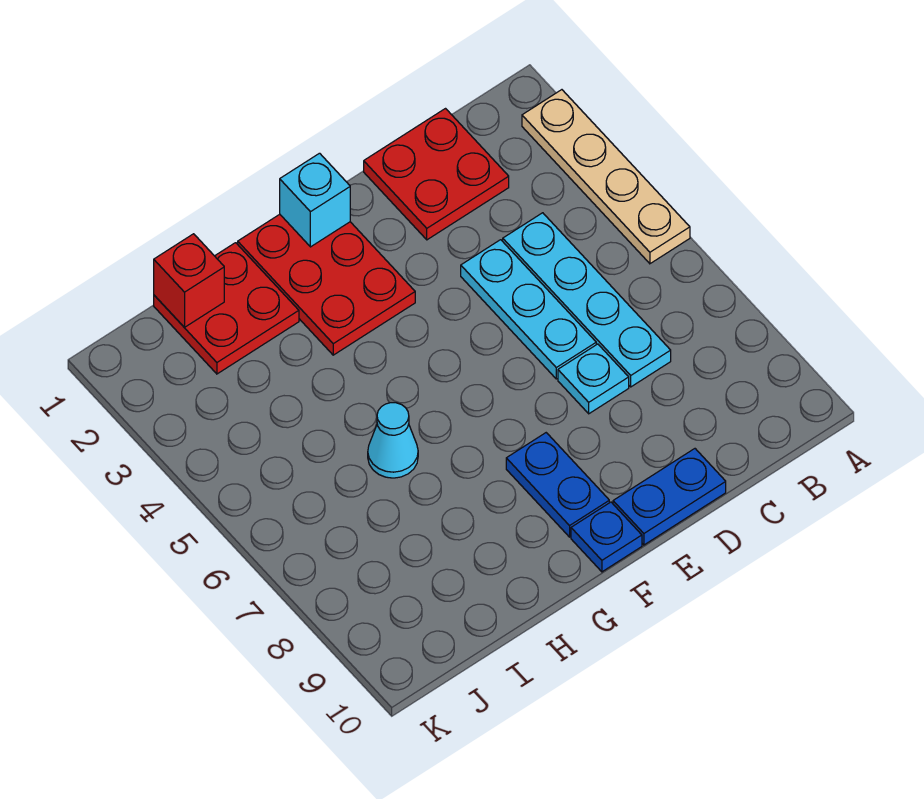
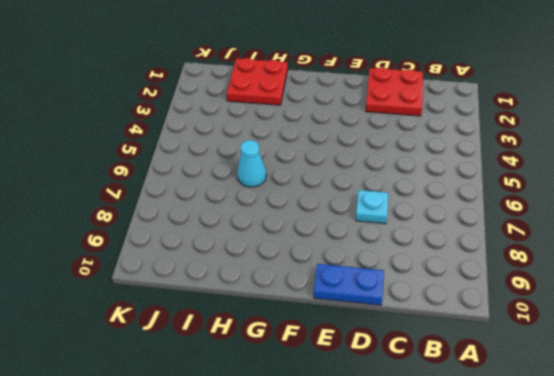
none -> tan 1x4 plate [522,90,690,264]
none -> cyan 1x4 plate [503,213,671,387]
none -> cyan 1x3 plate [461,240,596,379]

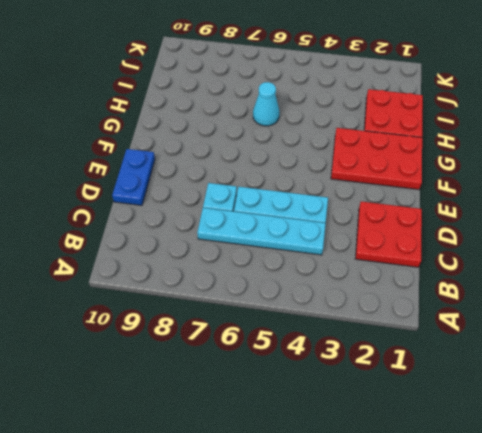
none -> tan 1x4 plate [522,90,690,264]
none -> blue 1x2 plate [506,433,609,537]
none -> blue 1x1 plate [571,502,642,572]

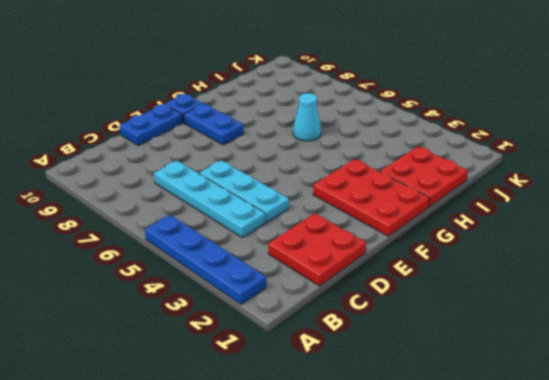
blue 1x4 plate [145,215,266,304] -> tan 1x4 plate [522,90,690,264]
none -> cyan 1x1 plate [558,344,629,414]
none -> cyan 1x1 brick [280,153,350,247]
none -> red 1x1 brick [154,234,224,327]

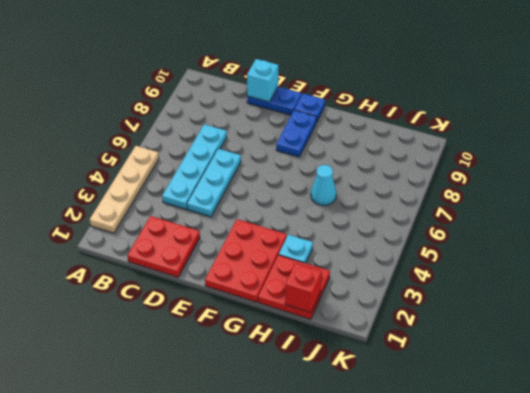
cyan 1x1 brick [247,59,278,102] -> cyan 1x1 brick moved to [280,153,350,247]
cyan 1x1 plate [279,235,313,263] -> cyan 1x1 plate moved to [558,344,629,414]

